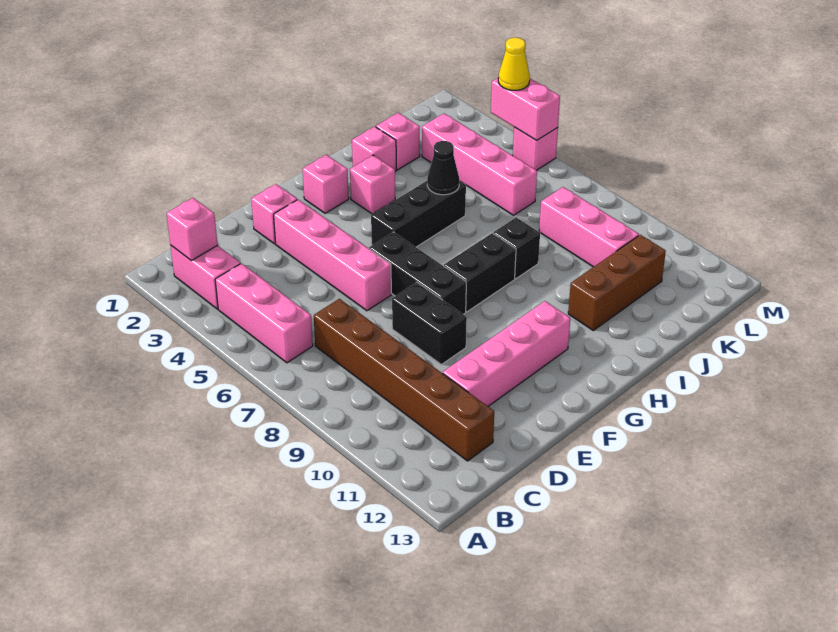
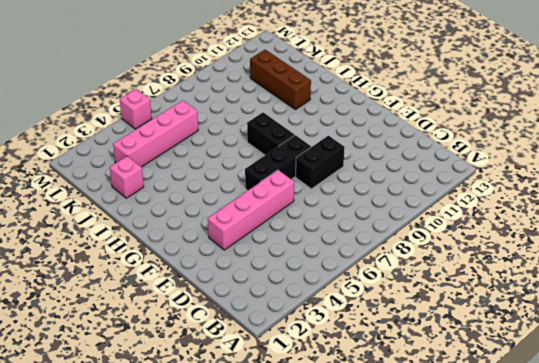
none -> pink 1x2 brick [171,245,240,309]
none -> pink 1x3 brick [215,263,313,363]
none -> brown 1x6 brick [314,299,494,461]

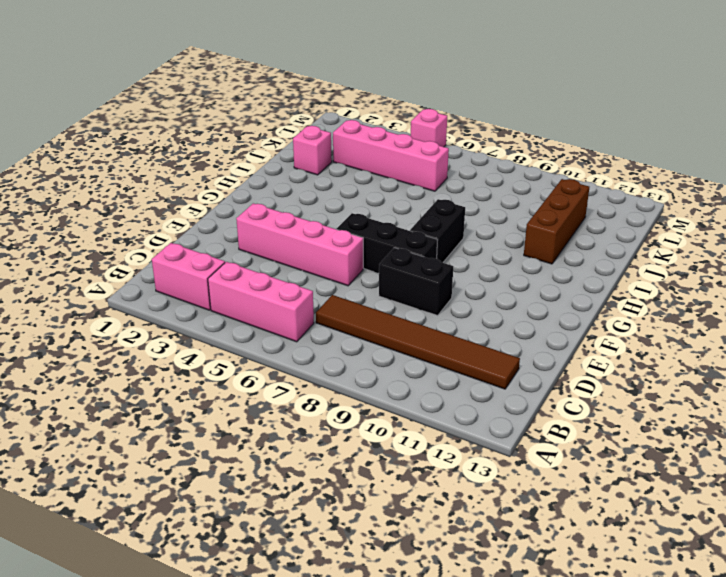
brown 1x6 tile [316,295,520,389] -> brown 1x6 brick [314,299,494,461]
none -> pink 1x4 brick [443,301,570,406]
none -> pink 1x1 brick [251,184,297,244]
none -> pink 1x1 brick [303,155,349,213]

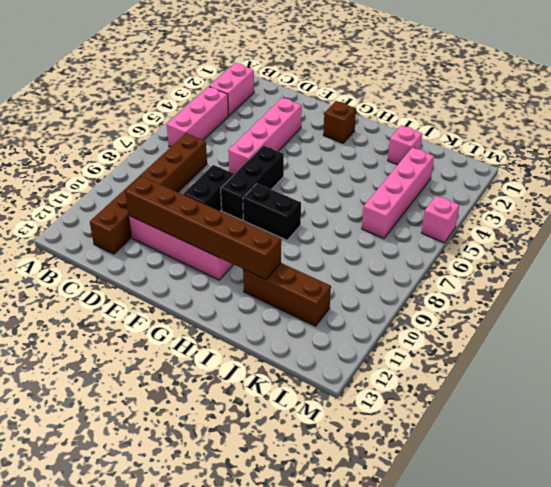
brown 1x6 brick [125,176,281,280] -> none
brown 1x1 brick [323,101,356,143] -> pink 1x1 brick [303,155,349,213]
none -> pink 1x1 brick [251,184,297,244]
none -> black 1x3 brick [371,181,466,247]
none -> pink 1x1 brick [350,155,395,214]

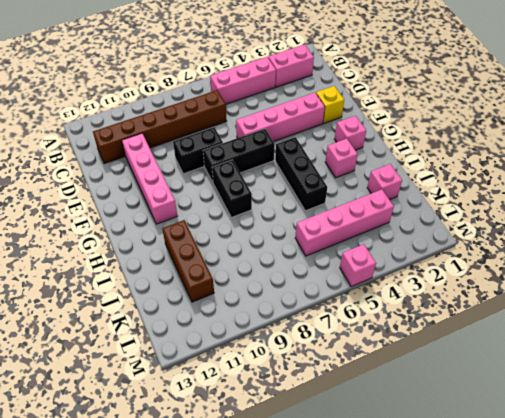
yellow 1x1 brick [316,86,344,123] -> pink 1x1 brick [251,184,297,244]
none -> pink 1x1 brick [352,127,396,171]
none -> black 1x1 brick [493,218,540,279]
none -> pink 1x3 brick [539,187,639,267]

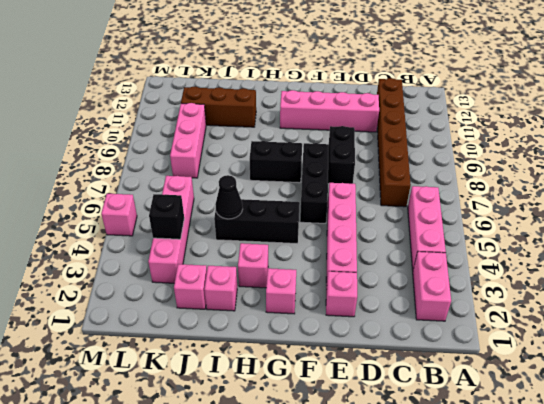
black 1x1 brick [149,194,184,239] -> black 1x1 brick moved to [493,218,540,279]
none -> pink 1x1 brick [166,198,218,261]
none -> pink 1x2 brick [491,77,560,140]
none -> yellow 1x1 cone [498,38,530,90]

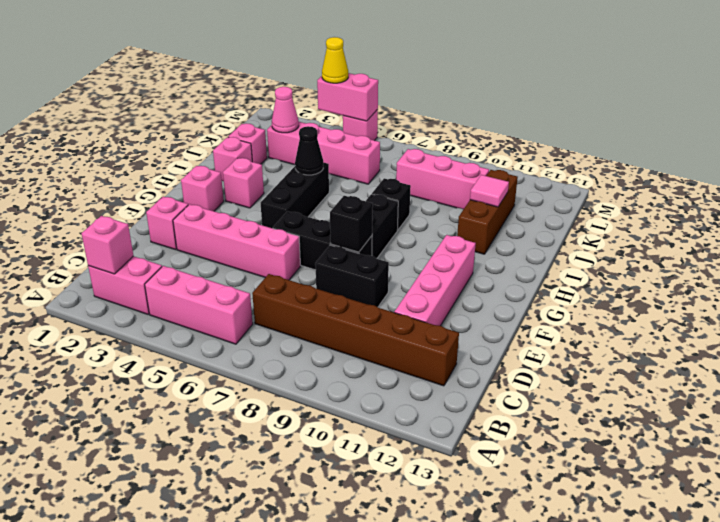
black 1x1 brick [330,196,373,252] -> none
pink 1x1 tile [470,175,509,207] -> none
pink 1x1 cone [272,87,299,133] -> none

